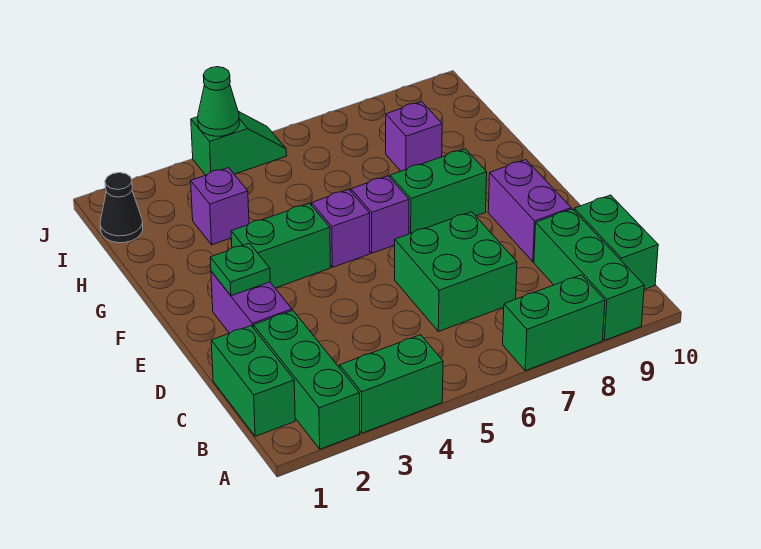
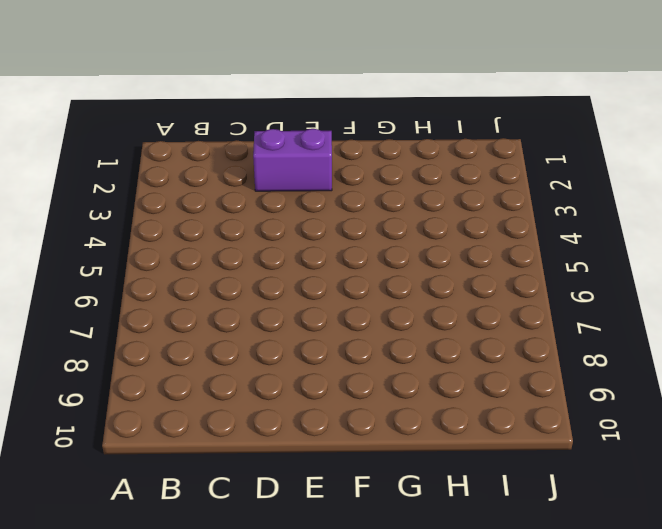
none -> green 1x3 brick [253,311,360,449]
none -> green 1x2 brick [340,335,443,433]
none -> green 1x2 brick [503,275,605,371]

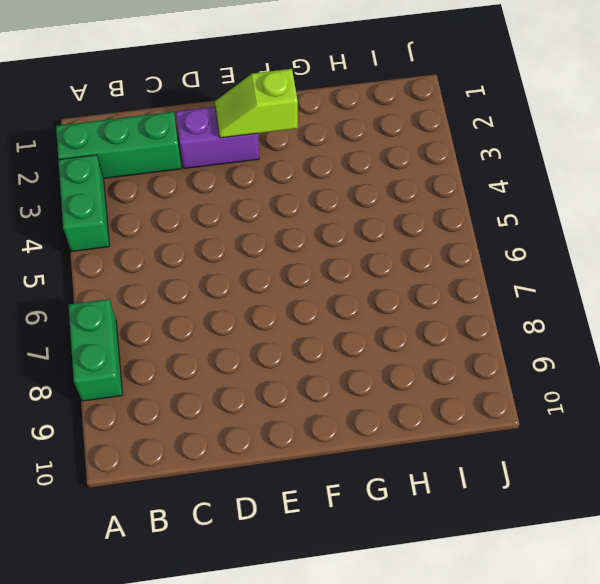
lime 1x2 slope [215,69,298,138] -> green 1x1 plate [210,243,270,296]
none -> green 1x3 brick [534,209,644,340]
none -> green 1x2 brick [211,326,295,436]
none -> green 1x2 brick [574,195,658,290]

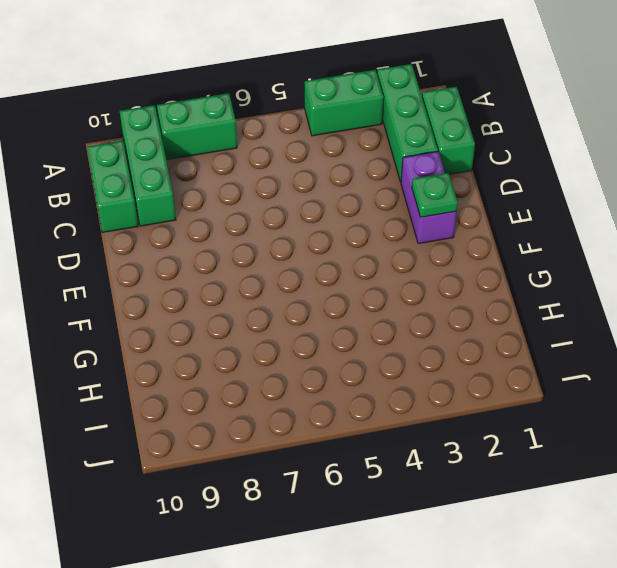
none -> green 2x2 brick [395,212,517,331]
none -> purple 1x2 brick [488,160,571,262]
none -> green 1x2 brick [231,203,330,288]

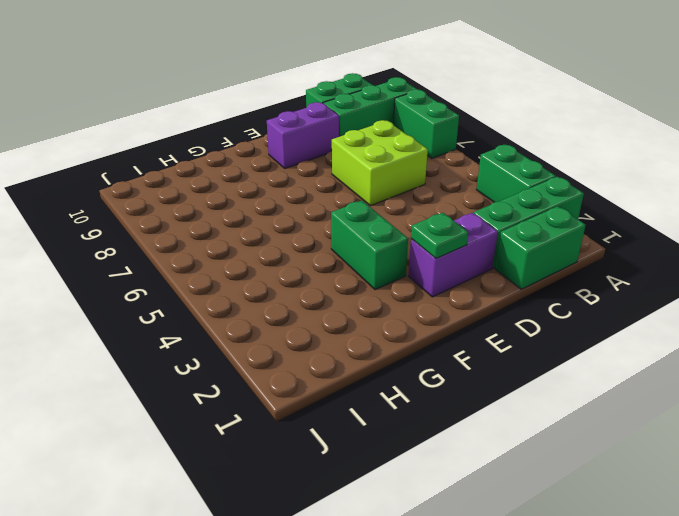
lime 2x2 brick [332,120,428,206] -> green 2x2 brick [395,212,517,331]
none -> purple 1x1 brick [311,190,370,267]
none -> purple 1x1 brick [351,176,409,253]
none -> green 1x2 brick [390,149,487,234]

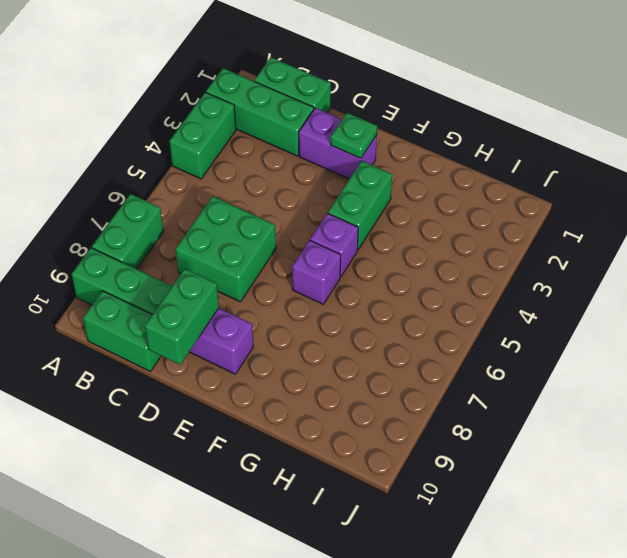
green 1x2 brick [145,269,219,365] -> green 1x2 brick moved to [390,149,487,234]
none -> purple 1x1 brick [191,168,249,245]
none -> purple 1x1 brick [386,102,442,171]
none -> black 1x1 cone [100,173,143,243]

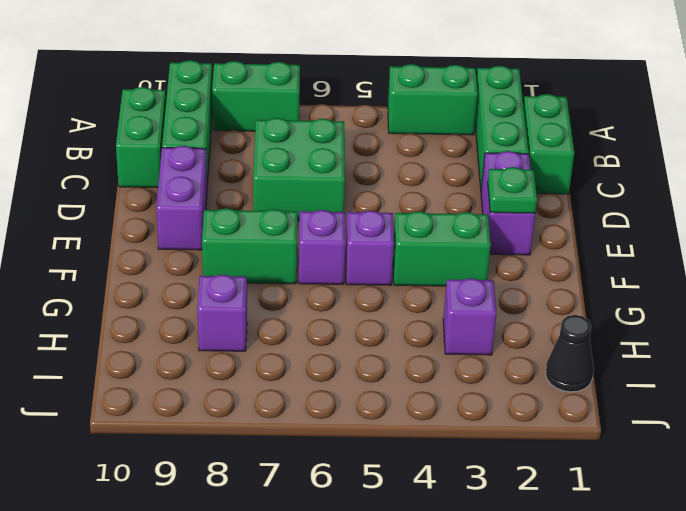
none -> green 1x2 slope [191,112,287,175]
none -> green 1x1 cone [198,67,239,136]

